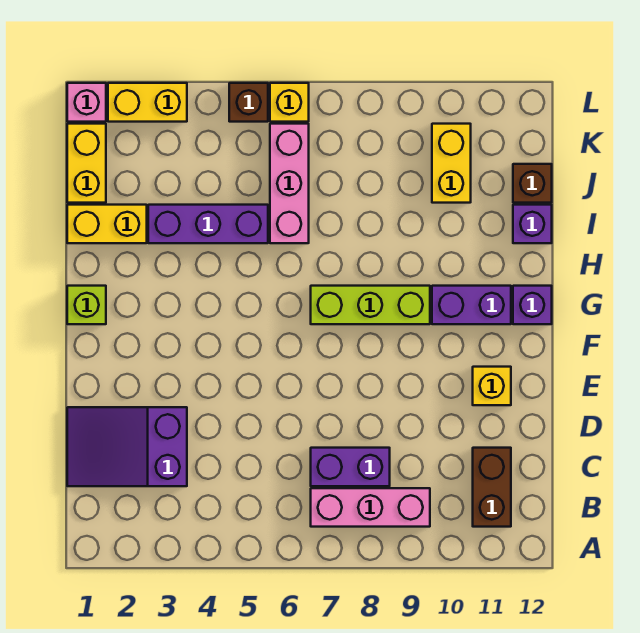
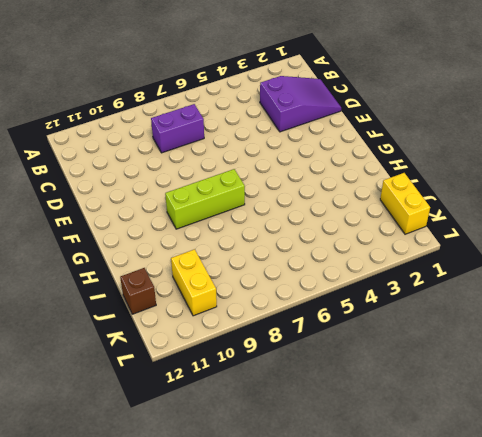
none -> pink 1x3 brick [311,488,430,527]
none -> brown 1x2 brick [473,448,511,527]
none -> yellow 1x1 brick [473,367,511,405]

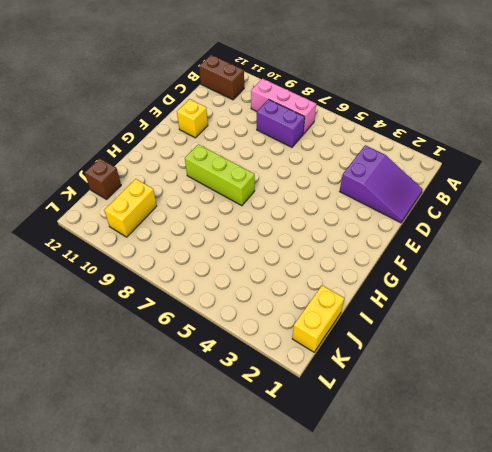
brown 1x2 brick [199,55,244,100] -> brown 1x2 brick turned to [473,448,511,527]
none -> lime 1x1 brick [67,286,106,324]
none -> purple 1x2 brick [432,286,511,324]
none -> purple 1x1 brick [513,286,552,324]

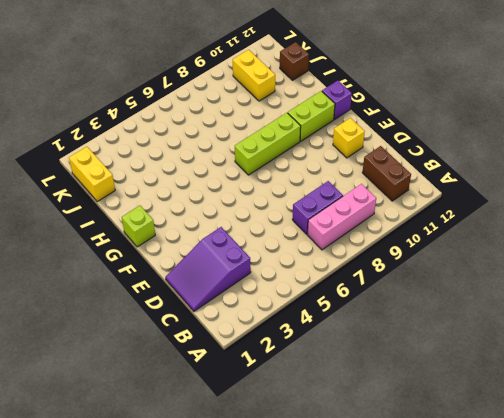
lime 1x2 brick [288,91,335,141] -> purple 1x2 brick [432,286,511,324]
none -> yellow 1x2 brick [67,205,147,243]
none -> purple 1x3 brick [148,205,268,243]
none -> pink 1x3 brick [270,124,309,243]

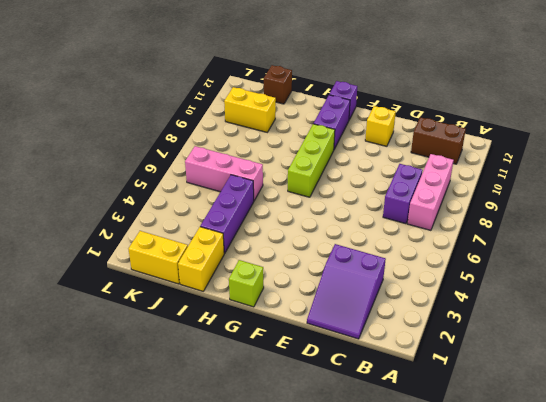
none -> purple 1x1 brick [513,205,552,243]
none -> pink 1x1 brick [67,83,106,122]
none -> yellow 1x2 brick [108,83,187,122]

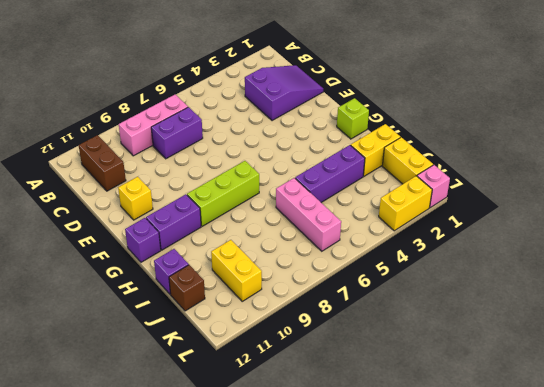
none -> brown 1x1 brick [229,83,268,122]
none -> yellow 1x1 brick [270,83,309,122]

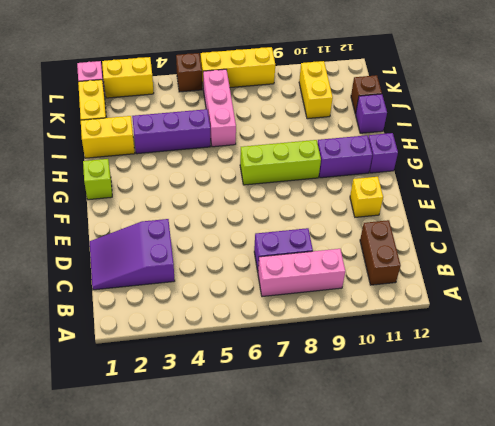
yellow 1x3 brick [201,47,275,88] -> yellow 1x1 brick [270,83,309,122]

